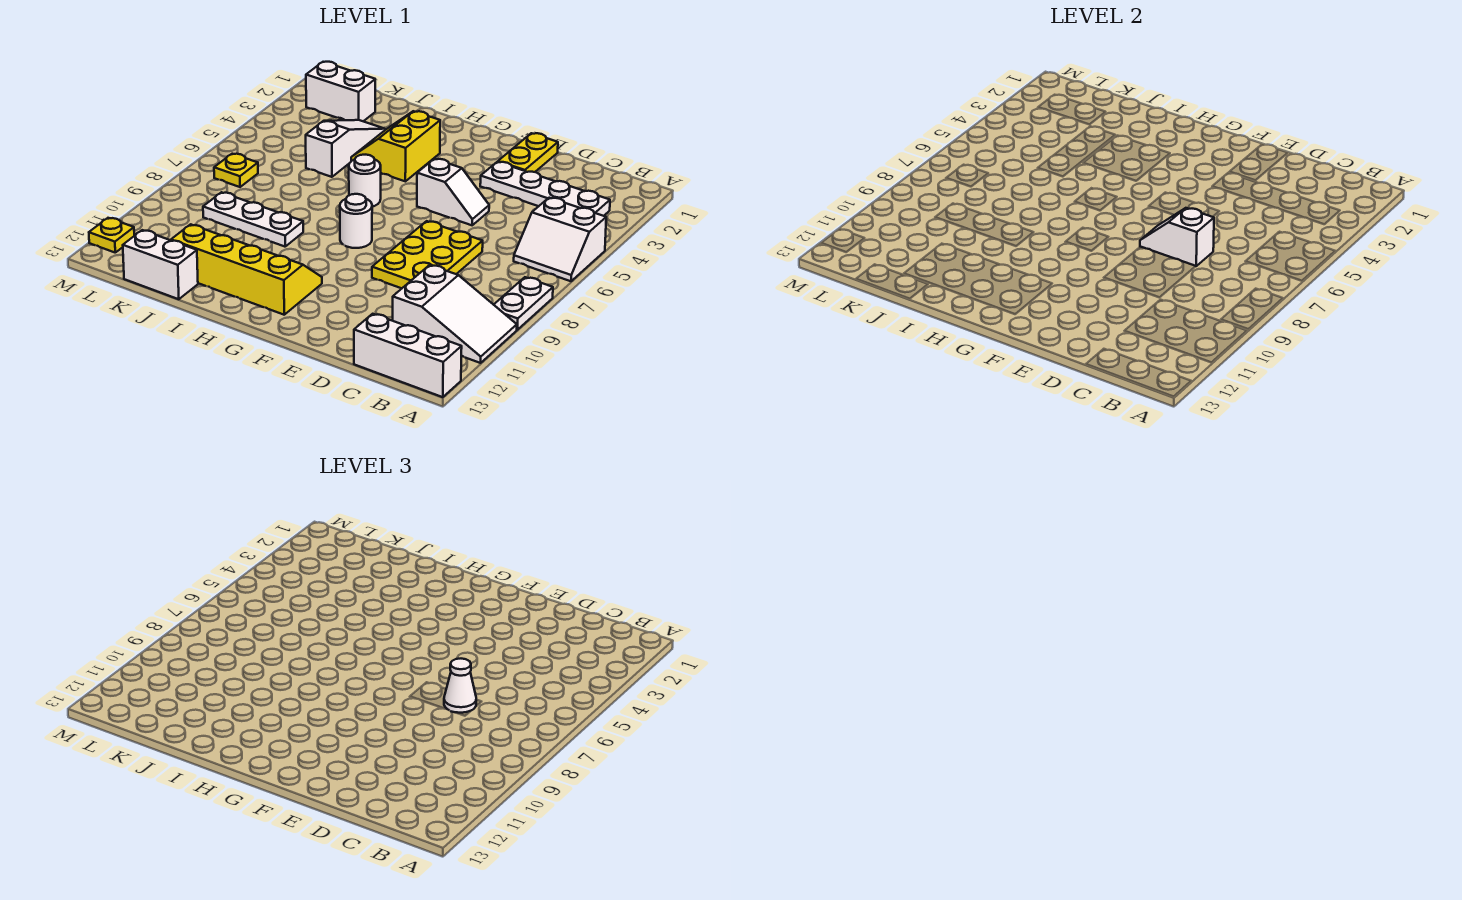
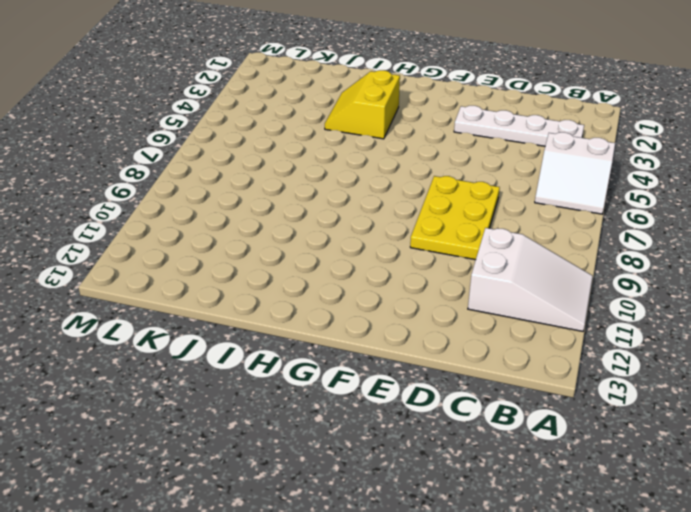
none -> white 1x2 plate [494,277,553,330]
none -> white 1x3 brick [354,314,462,397]
none -> yellow 1x2 plate [498,133,558,172]

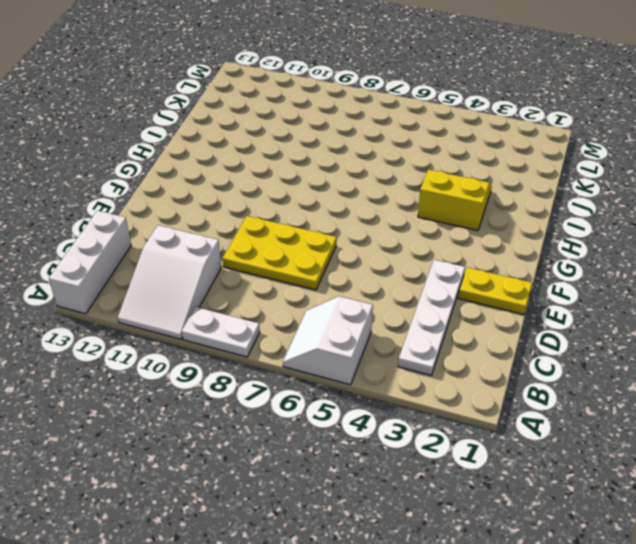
none -> white 1x2 slope [417,159,489,225]
none -> white 1x1 round brick [340,194,372,248]
none -> yellow 2x4 slope [171,224,322,315]

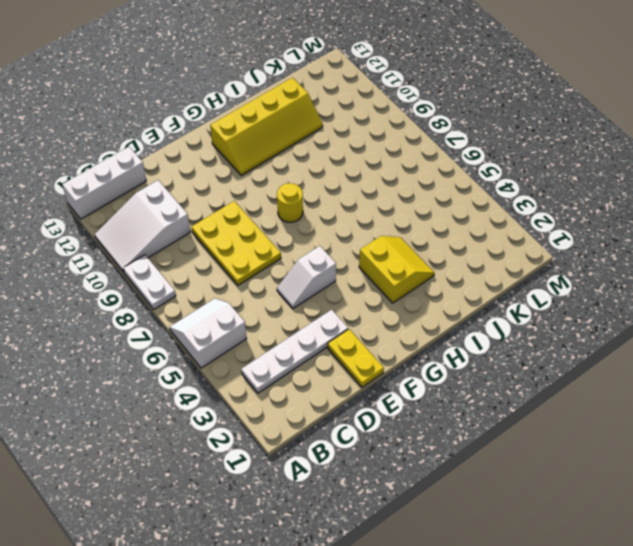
yellow 1x1 round brick [277,183,303,222] -> white 1x1 round brick [340,194,372,248]
none -> white 1x1 round brick [349,155,381,207]
none -> white 1x3 plate [203,192,303,247]
none -> white 1x3 slope [306,120,385,177]

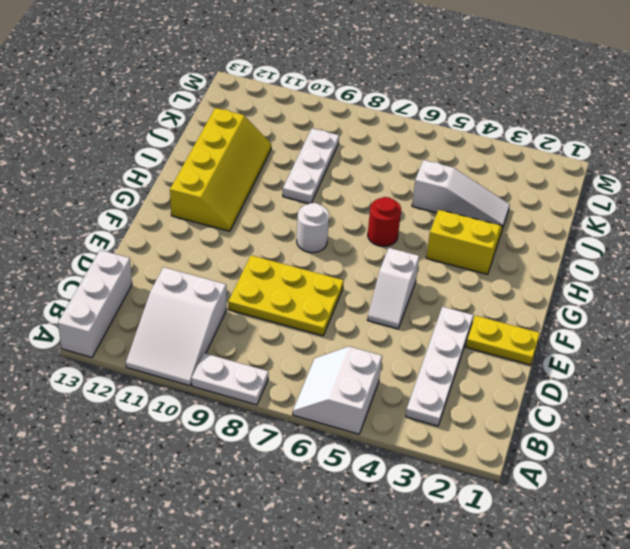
red 1x1 round brick [368,197,401,247] -> white 1x1 round brick [349,155,381,207]
none -> white 1x2 brick [123,230,198,299]
none -> white 1x2 brick [306,62,375,121]
none -> yellow 1x1 plate [214,154,258,187]

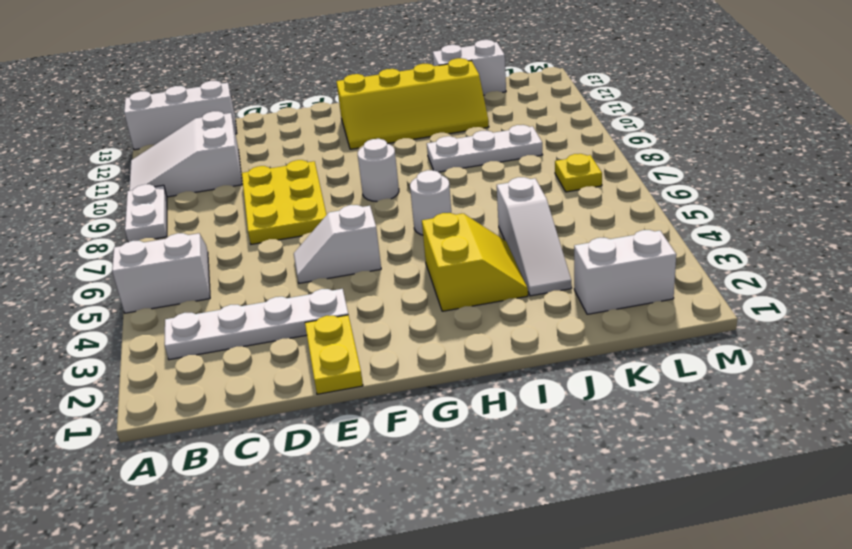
none -> yellow 1x1 plate [89,218,134,252]
none -> white 1x2 slope [1140,208,1214,266]
none -> white 1x1 cone [444,659,476,713]

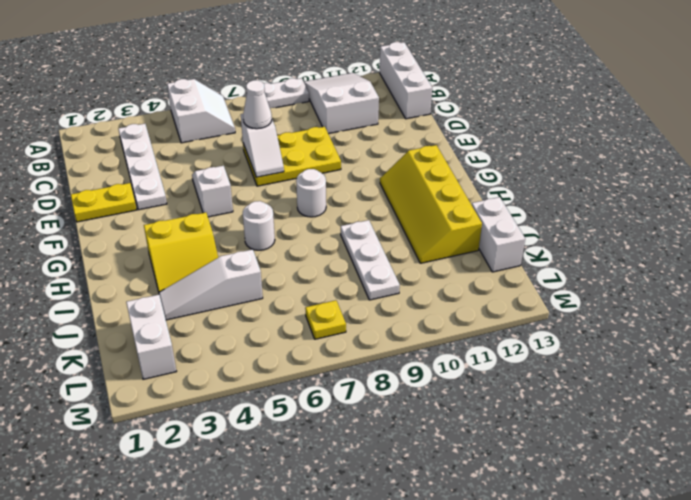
none -> yellow 1x1 plate [89,218,134,252]

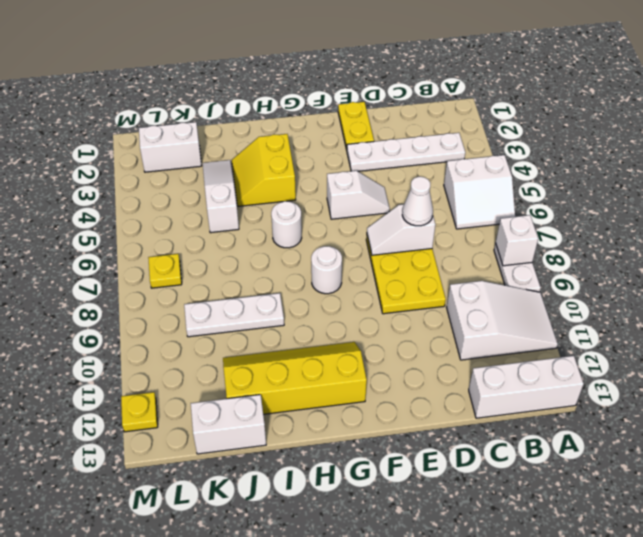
white 1x1 brick [496,215,538,266] -> none

